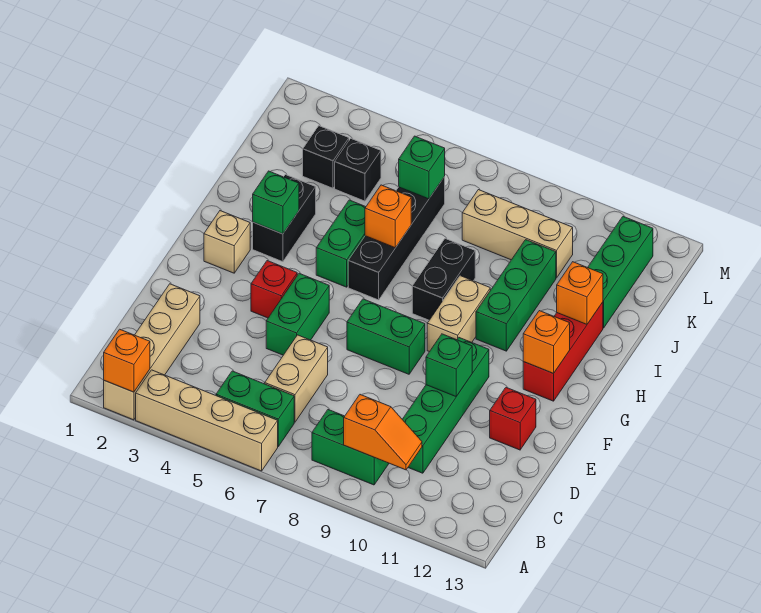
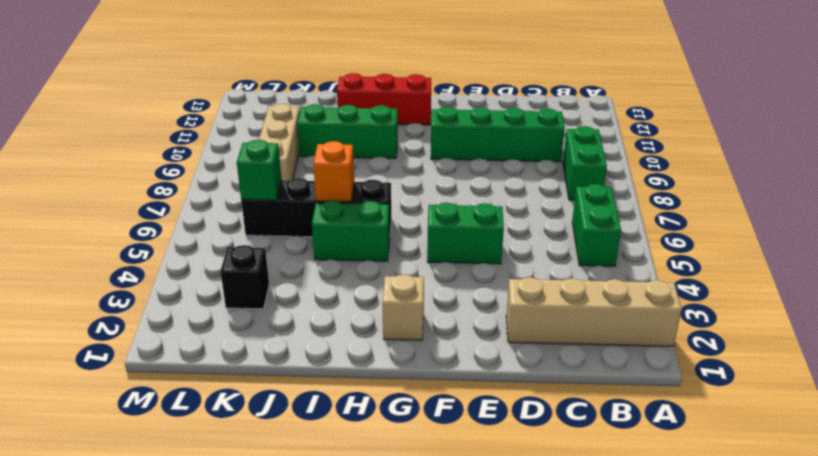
none -> tan 1x4 brick [136,370,278,471]
none -> tan 1x2 brick [265,335,328,422]
none -> red 1x1 brick [490,388,536,450]
none -> red 1x1 brick [251,261,297,318]

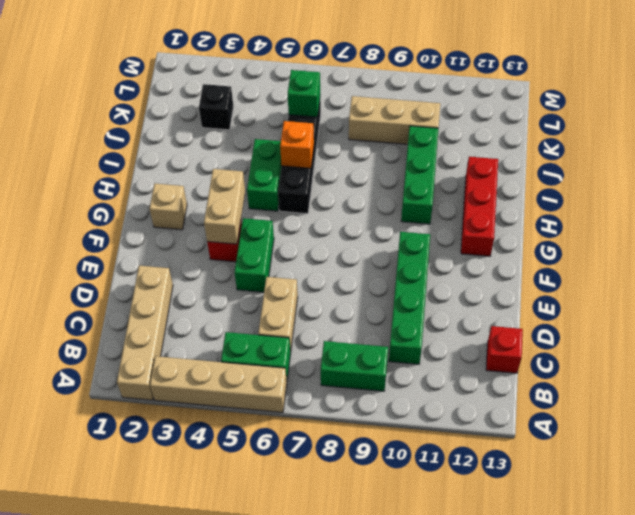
red 1x1 brick [486,326,523,373] -> red 1x1 brick moved to [490,388,536,450]
tan 1x2 brick [204,169,245,244] -> tan 1x2 brick moved to [427,276,490,352]
none -> green 1x2 brick [347,299,425,374]
none -> black 1x2 brick [253,175,316,262]
none -> black 1x2 brick [412,239,475,320]
none -> green 1x3 brick [588,217,653,328]

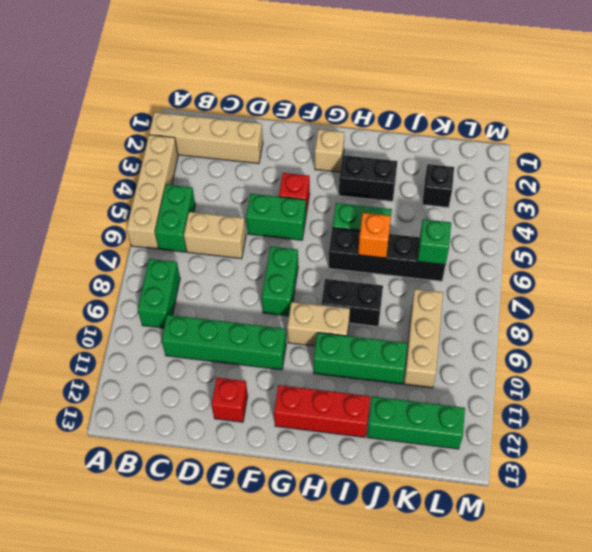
none -> black 1x1 brick [335,139,381,201]
none -> orange 1x1 brick [104,329,150,392]
none -> orange 1x2 slope [344,395,422,470]
none -> green 1x1 brick [426,334,472,396]

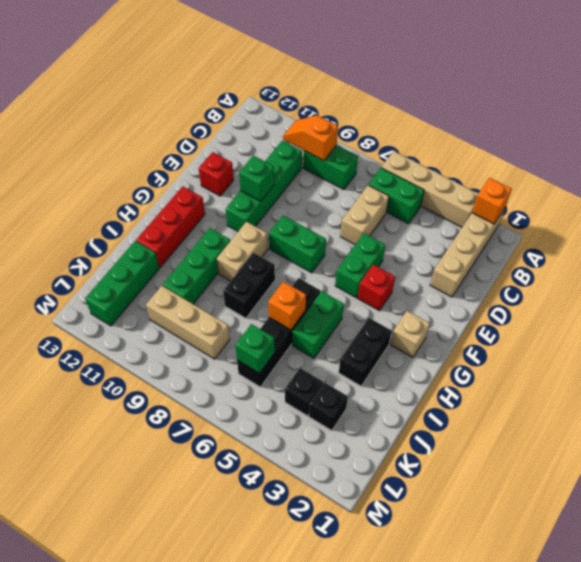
none -> orange 1x1 brick [523,311,570,373]
none -> green 1x1 brick [253,171,299,234]
none -> orange 1x1 brick [557,262,603,324]

